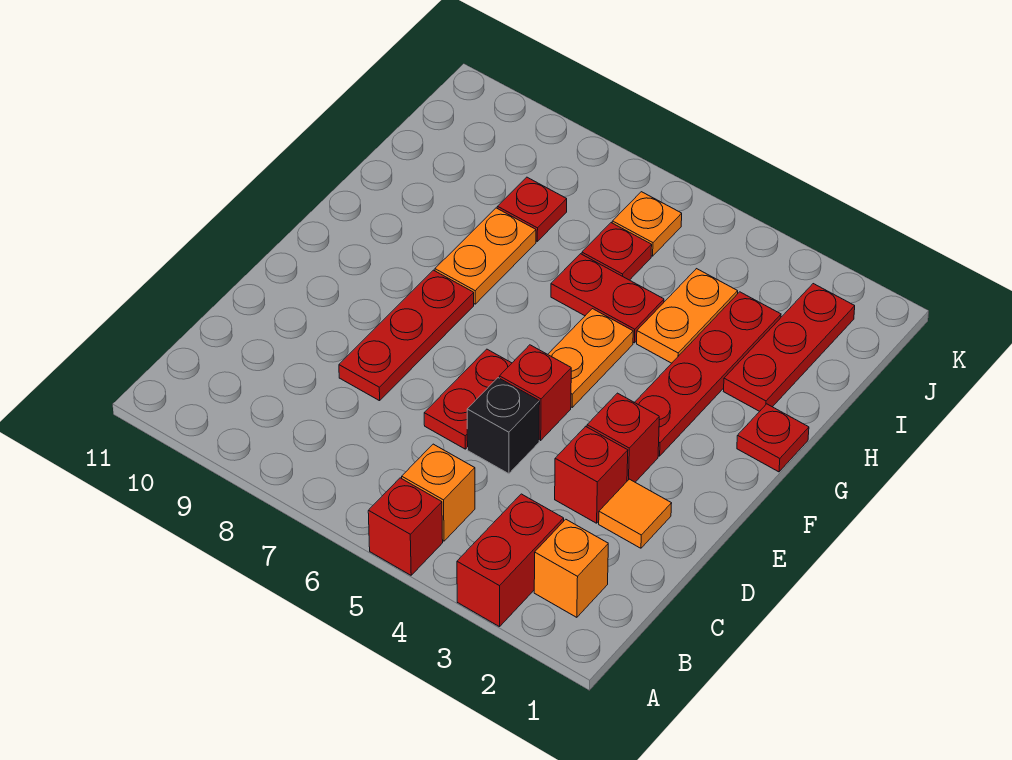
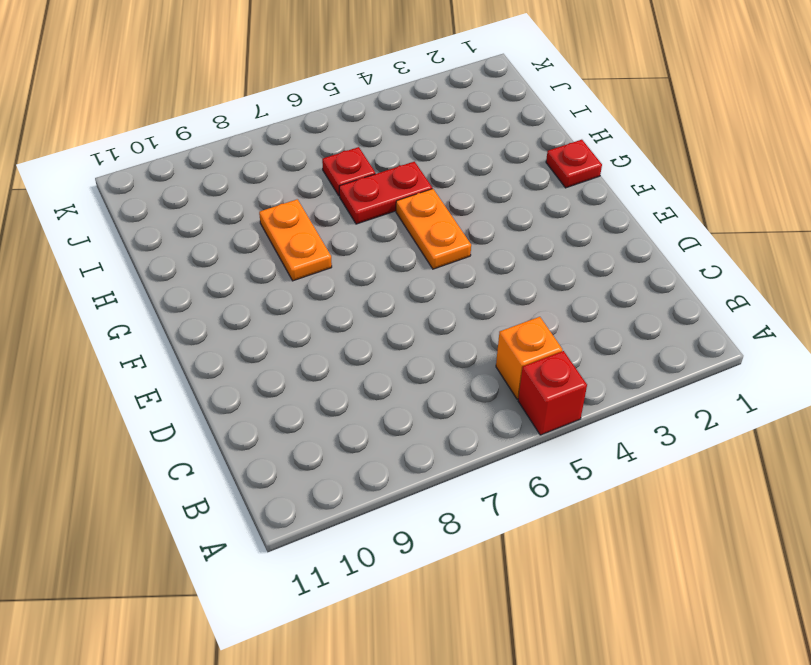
none -> red 1x2 brick [457,494,564,627]
none -> orange 1x1 brick [534,519,608,617]
none -> orange 1x1 tile [599,479,672,548]

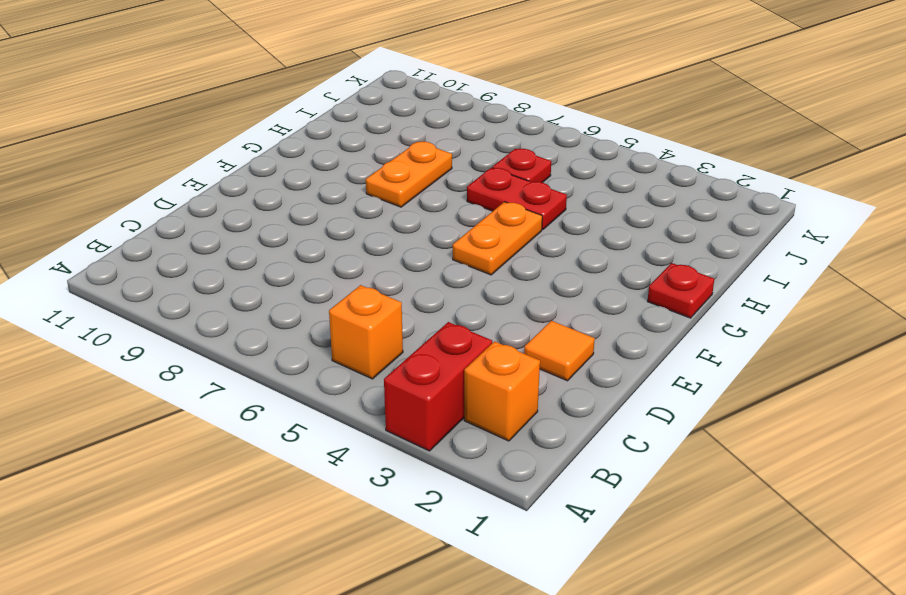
none -> red 1x1 brick [368,478,443,575]
none -> red 1x1 brick [555,426,628,523]
none -> black 1x1 brick [467,378,540,474]

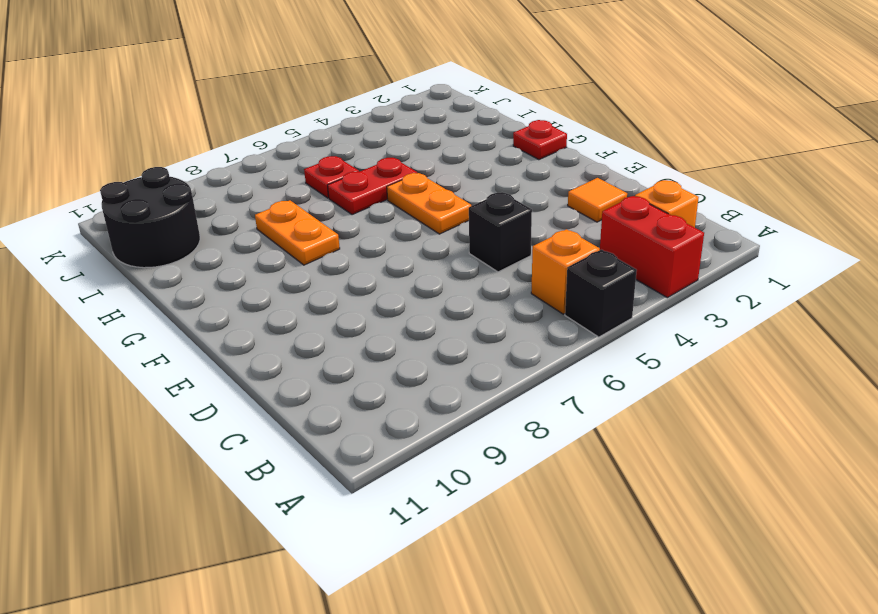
black 1x1 brick [565,250,637,337] -> red 1x1 brick [368,478,443,575]
black 2x2 round brick [100,167,200,268] -> none
none -> red 1x1 brick [555,426,628,523]
none -> red 1x2 plate [424,349,512,449]
none -> red 1x3 plate [339,270,474,401]

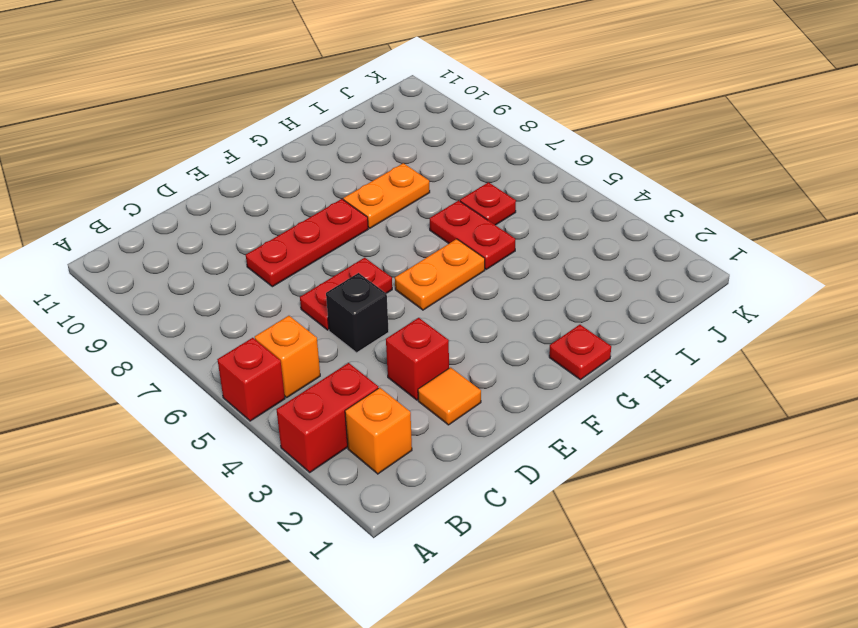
none -> red 1x1 brick [587,393,659,482]
none -> red 1x1 brick [499,345,571,440]
none -> red 1x4 plate [635,292,781,456]

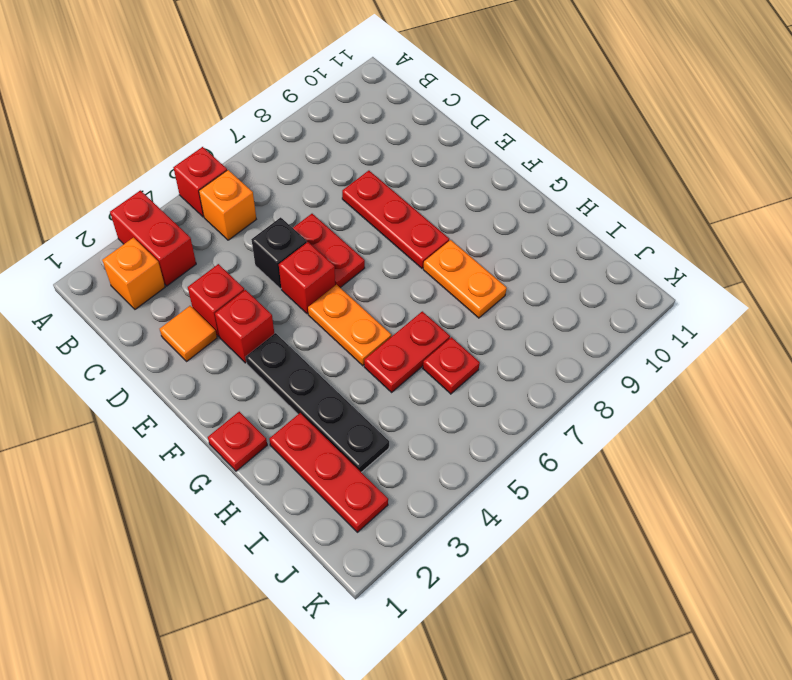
black 1x4 plate [246,333,389,472] -> red 1x4 plate [635,292,781,456]
none -> orange 1x2 plate [637,269,738,363]
none -> red 1x1 plate [497,177,567,241]
none -> orange 1x1 plate [612,192,682,256]

